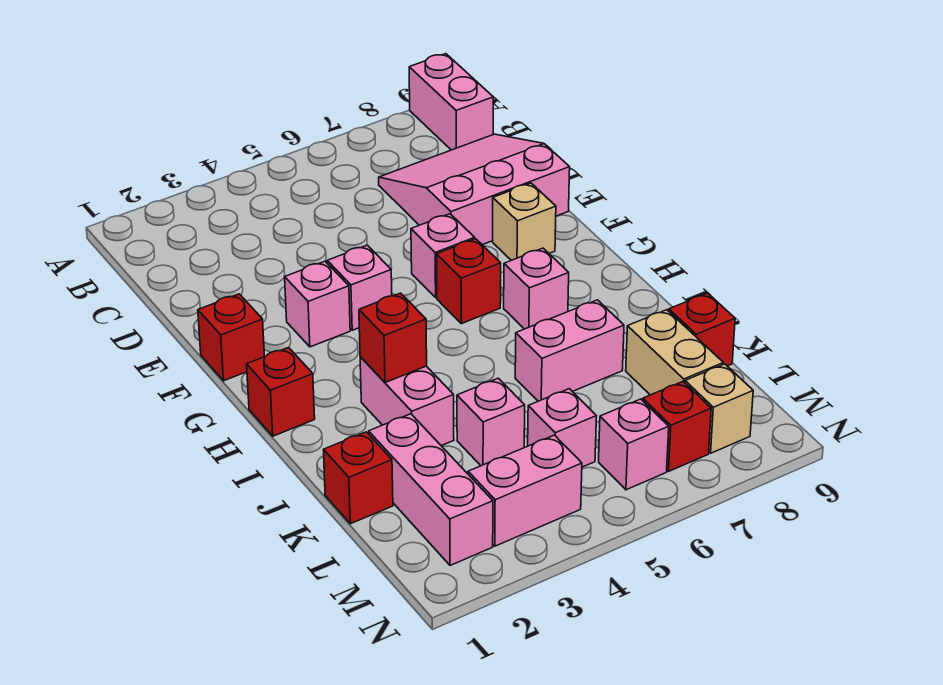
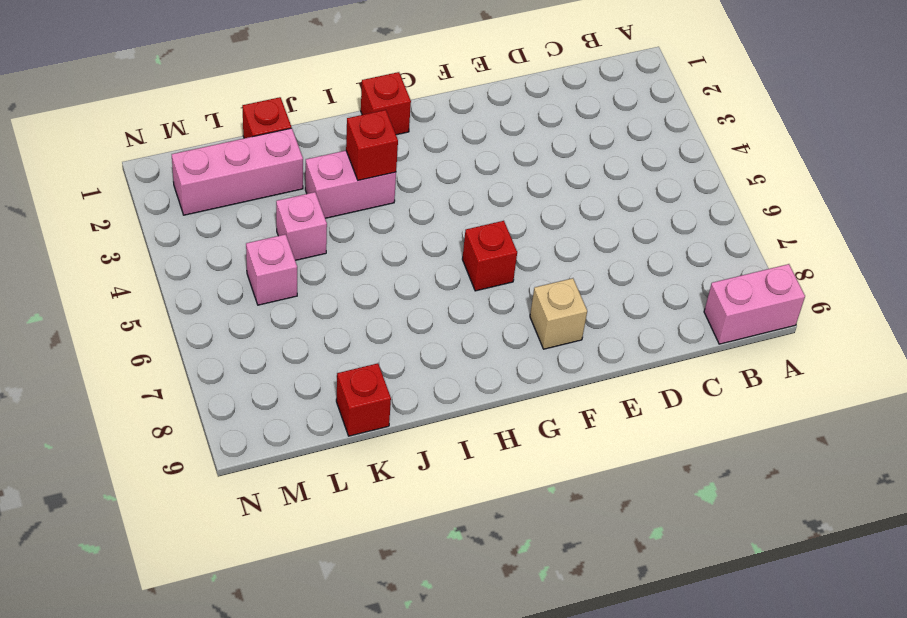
none -> pink 3x3 slope [379,134,570,245]
none -> red 1x1 brick [198,294,265,381]
none -> pink 1x1 brick [285,261,350,347]

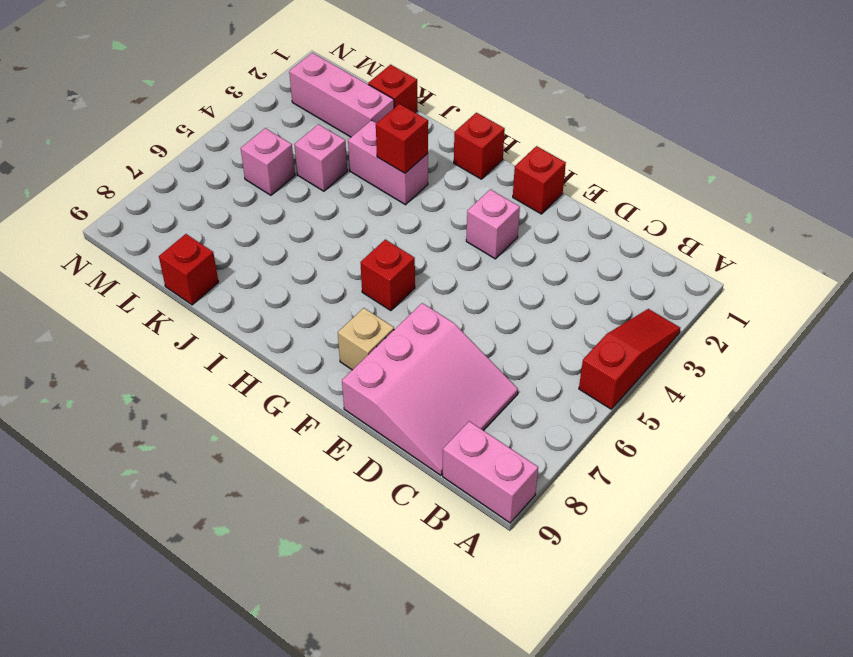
red 1x3 slope [579,309,680,409] -> none
none -> pink 1x1 brick [327,245,392,330]
none -> pink 1x1 brick [411,214,475,298]
none -> pink 1x1 brick [504,248,569,329]

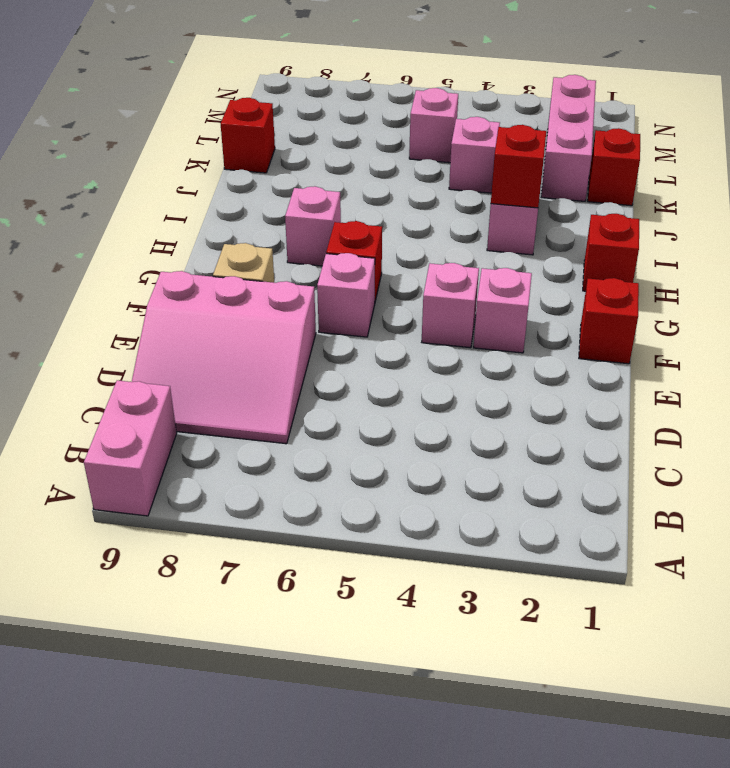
none -> pink 1x2 brick [515,300,624,401]
none -> tan 1x2 brick [626,310,723,395]
none -> pink 1x2 brick [468,435,582,546]

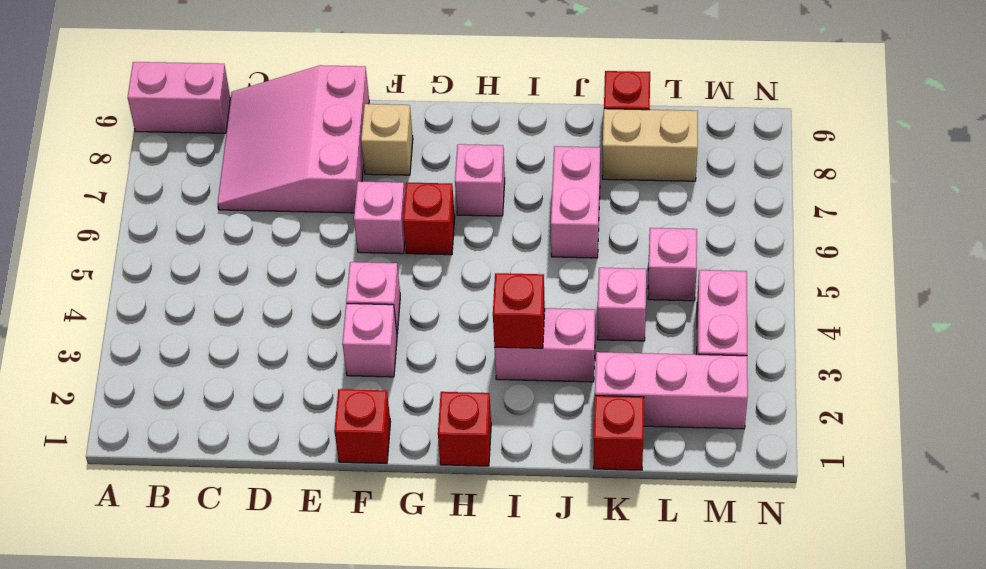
none -> pink 1x1 brick [599,399,669,490]
none -> red 1x1 brick [643,382,711,471]
none -> tan 1x1 brick [685,364,753,453]

